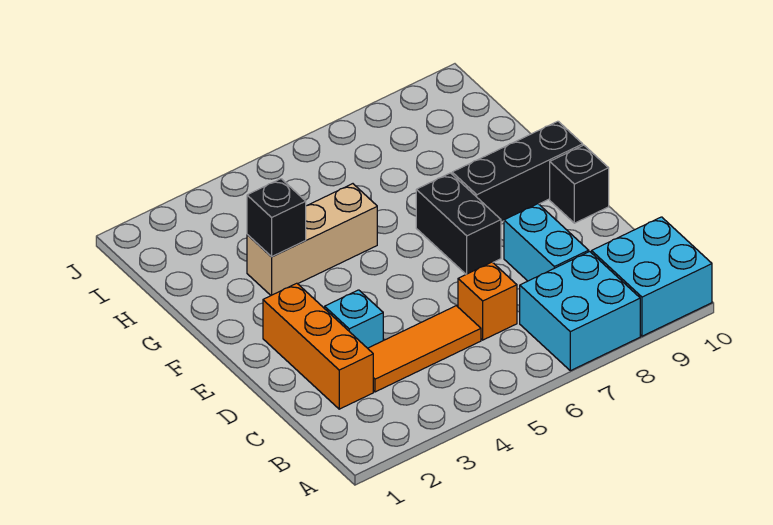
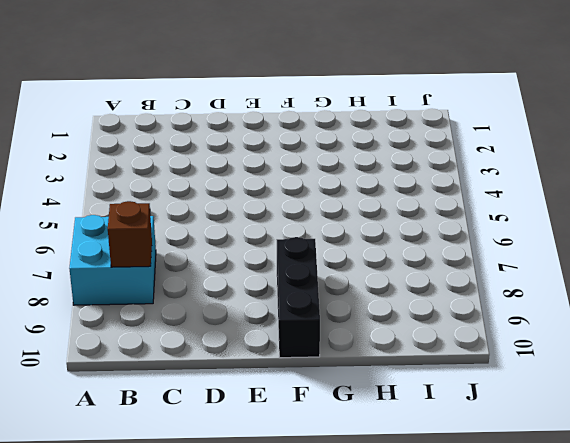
brown 1x1 brick [108,201,152,267] -> none
none -> cyan 2x2 brick [592,217,712,336]
none -> orange 1x3 brick [263,283,373,409]
none -> orange 1x3 tile [368,306,481,392]

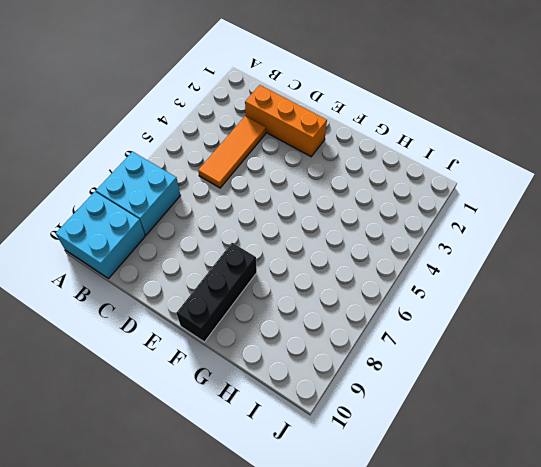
none -> orange 1x1 brick [458,262,517,340]
none -> cyan 1x2 brick [504,204,589,281]
none -> cyan 1x1 brick [325,290,383,348]

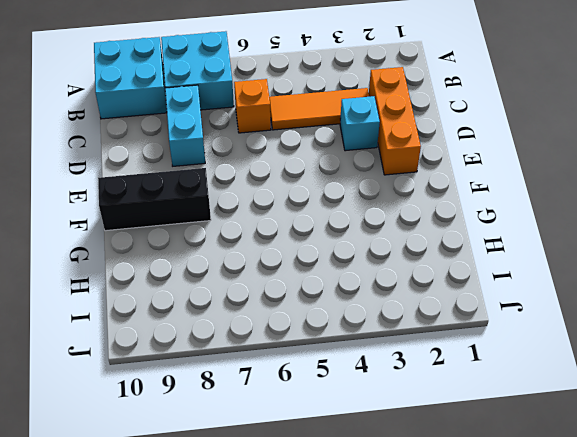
none -> black 1x2 brick [416,173,501,274]
none -> black 1x1 brick [550,145,609,223]
none -> tan 1x3 brick [247,184,377,295]

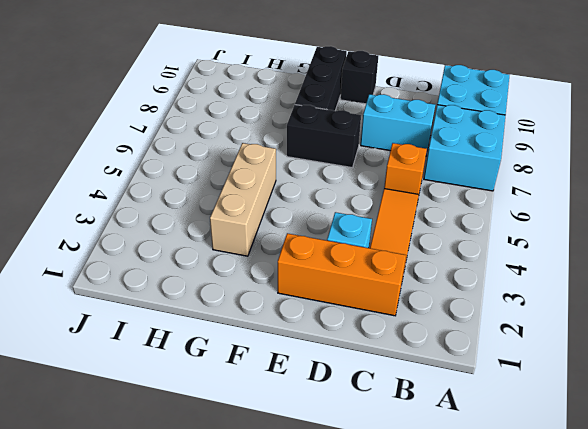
none -> black 1x1 brick [247,179,306,257]

